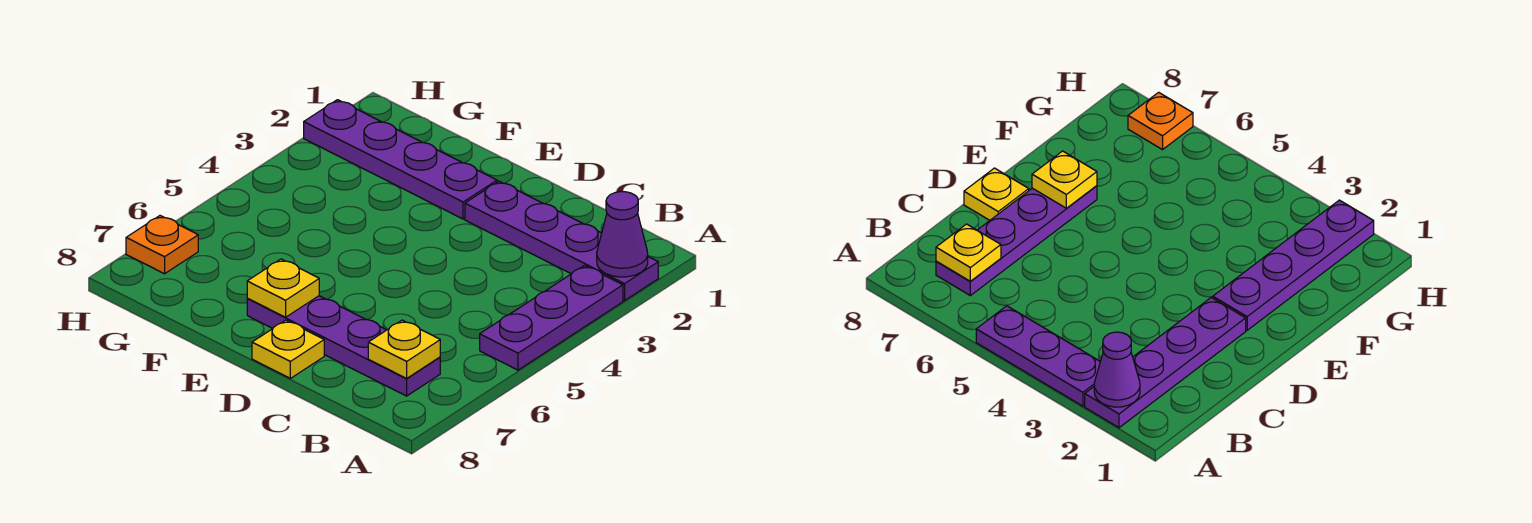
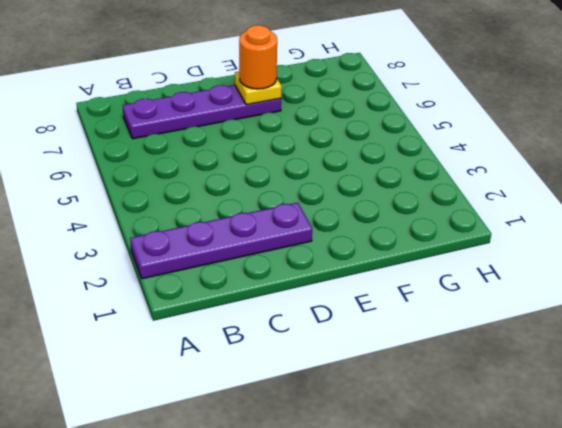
orange 1x1 round brick [239,25,277,89] -> none
none -> purple 1x3 plate [480,266,623,370]
none -> yellow 1x1 plate [252,320,324,378]

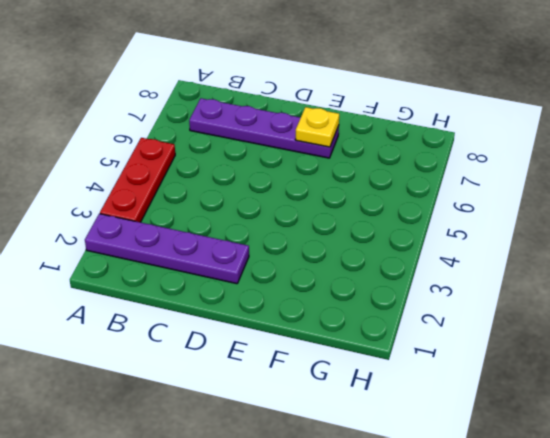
red 1x3 plate [100,138,175,222] -> purple 1x3 plate [480,266,623,370]
none -> yellow 1x1 plate [252,320,324,378]
none -> purple 1x4 plate [304,100,497,219]

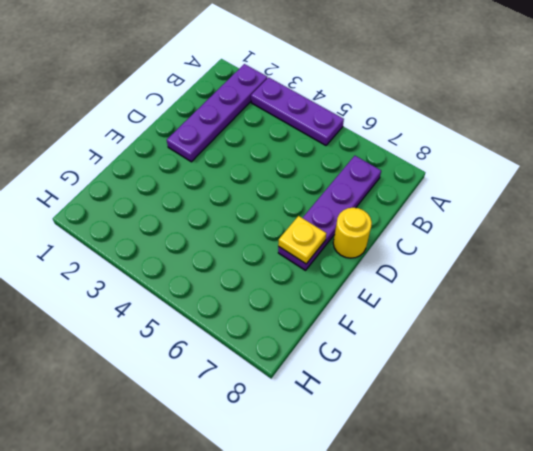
yellow 1x1 round brick [333,208,372,258] -> yellow 1x1 plate [252,320,324,378]
none -> purple 1x4 plate [304,100,497,219]
none -> orange 1x1 plate [126,216,198,274]

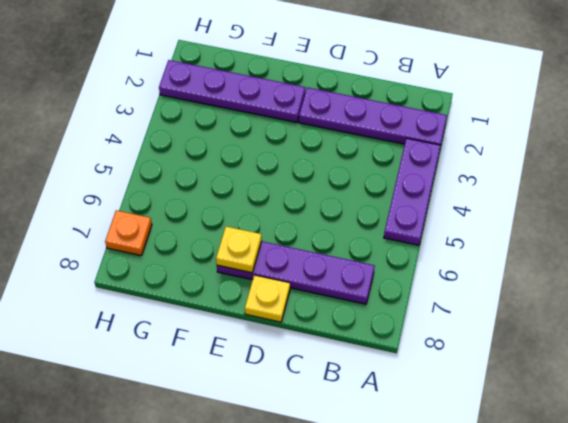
none -> purple 1x1 cone [597,192,648,277]
none -> yellow 1x1 plate [368,320,440,378]

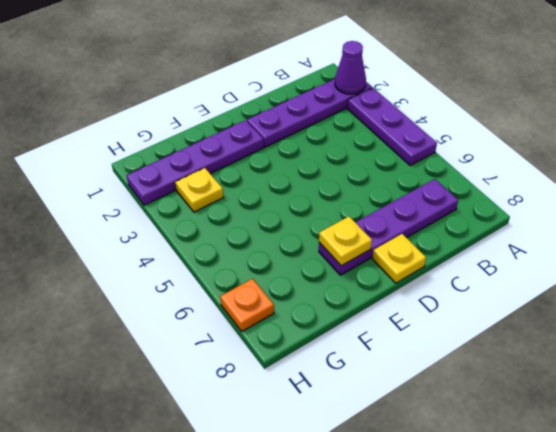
yellow 1x1 plate [175,168,224,212] -> yellow 1x1 plate moved to [368,320,440,378]

